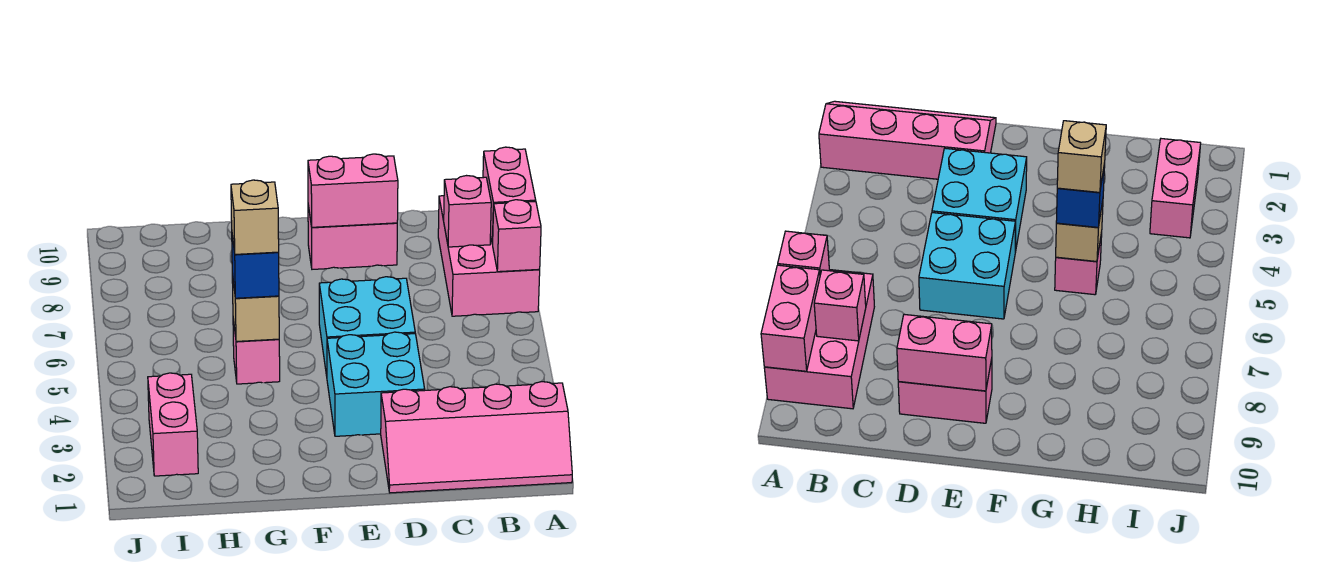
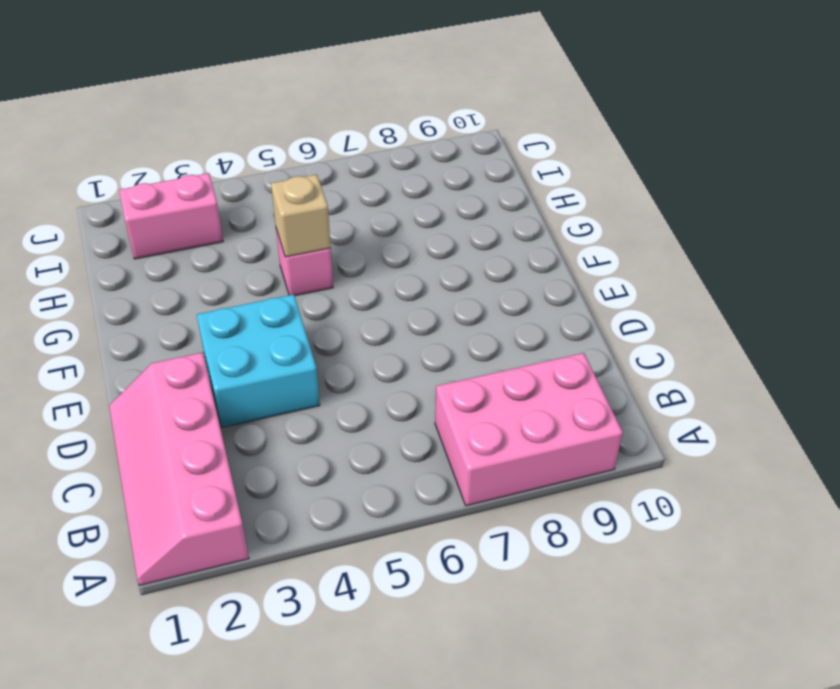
none -> cyan 2x2 brick [319,277,415,376]
none -> pink 1x2 brick [308,206,397,269]
none -> pink 1x1 brick [493,200,541,272]

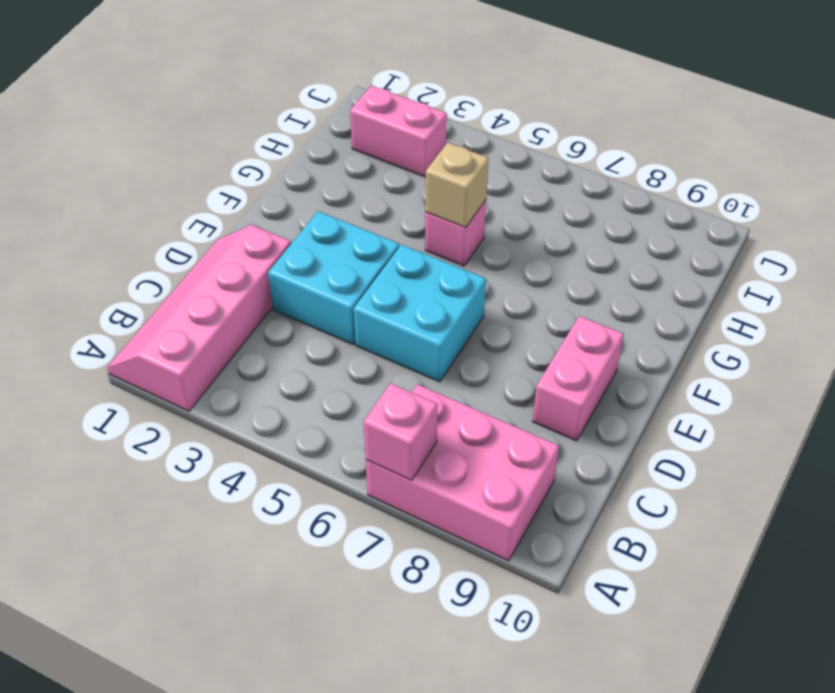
none -> pink 1x2 brick [483,147,536,244]
none -> pink 1x1 brick [444,176,491,247]
none -> pink 1x2 brick [308,154,398,227]

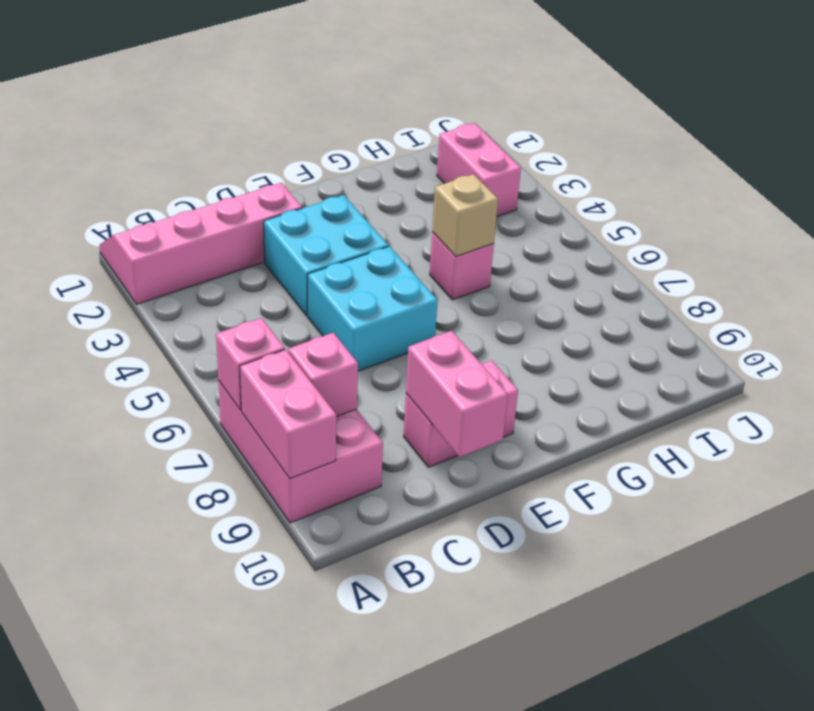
pink 1x2 brick [406,331,508,457] -> pink 1x2 brick turned to [308,154,398,227]
none -> blue 1x1 brick [232,236,279,298]
none -> tan 1x1 brick [231,180,279,254]

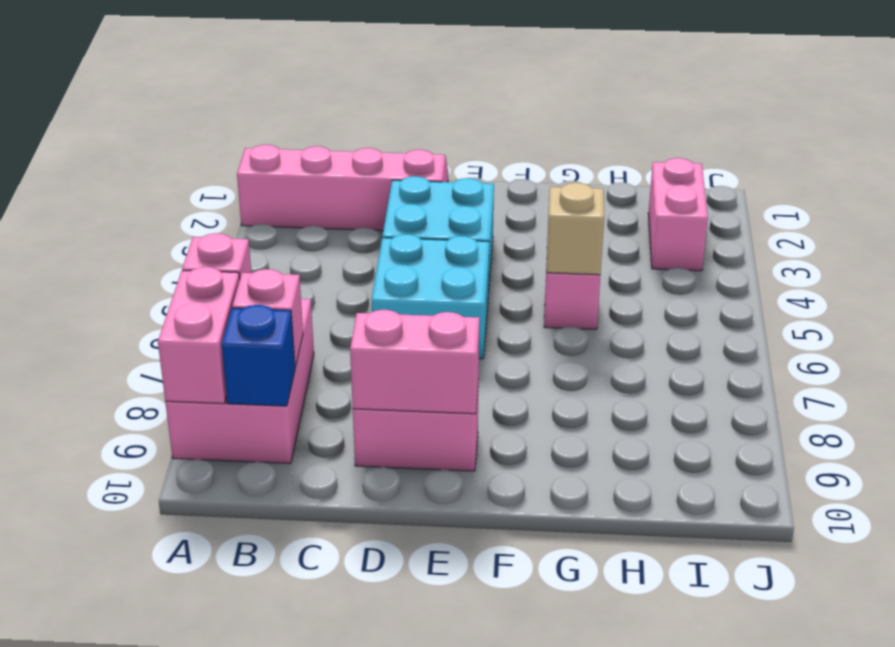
blue 1x1 brick [222,305,295,406] -> blue 1x1 brick moved to [232,236,279,298]
none -> tan 1x1 brick [231,180,279,254]

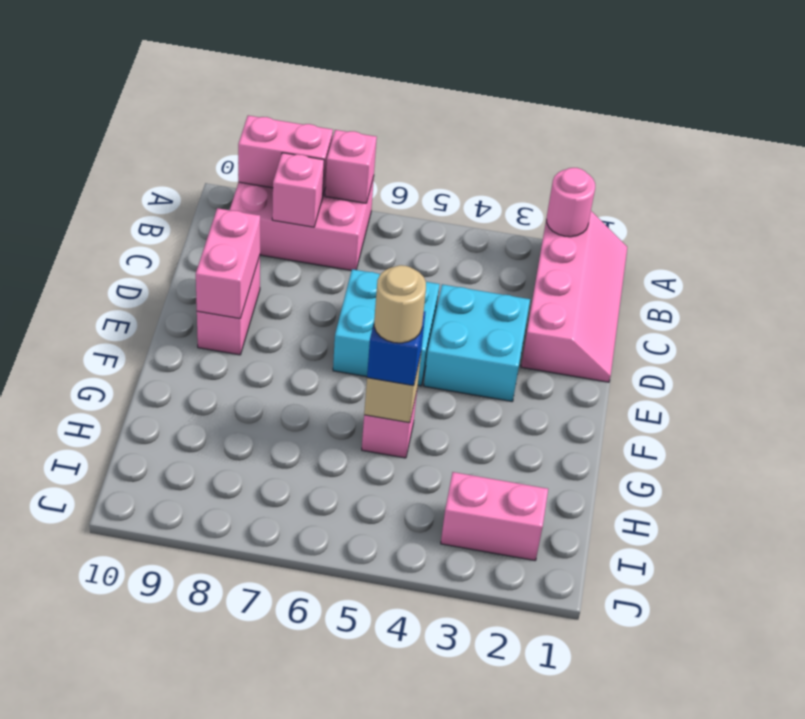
pink 1x1 round brick [546,168,595,237] -> none
tan 1x1 round brick [374,265,426,343] -> tan 1x1 brick [231,180,279,254]

